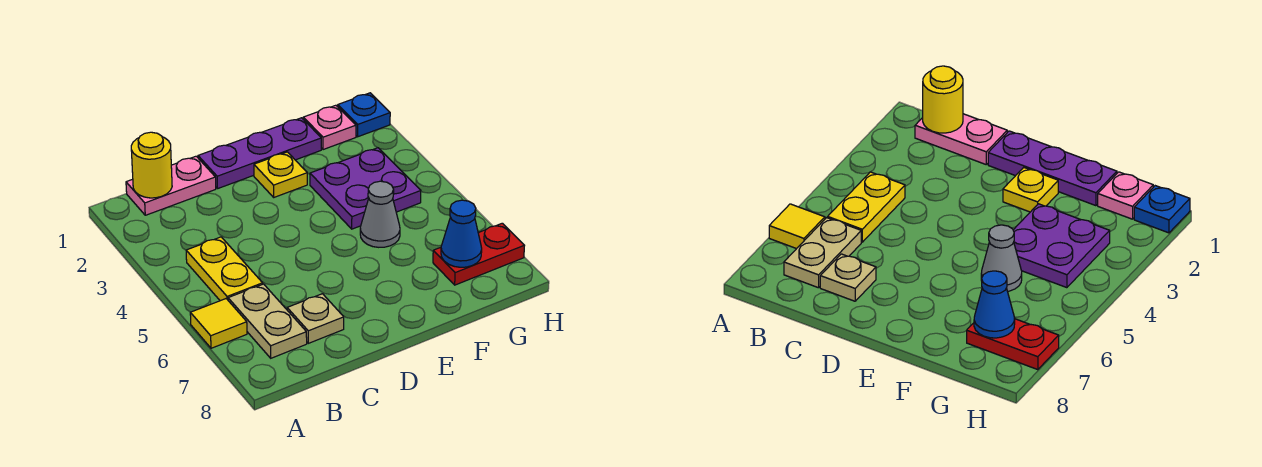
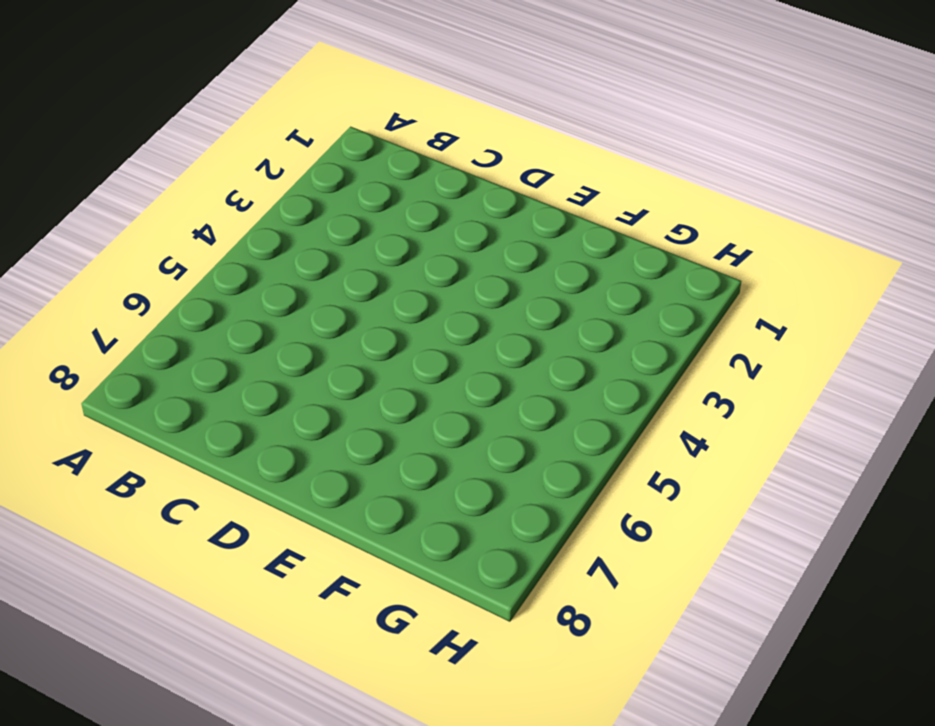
none -> yellow 1x1 tile [190,299,247,348]
none -> pink 1x2 plate [126,156,216,215]
none -> yellow 1x2 plate [186,237,263,301]

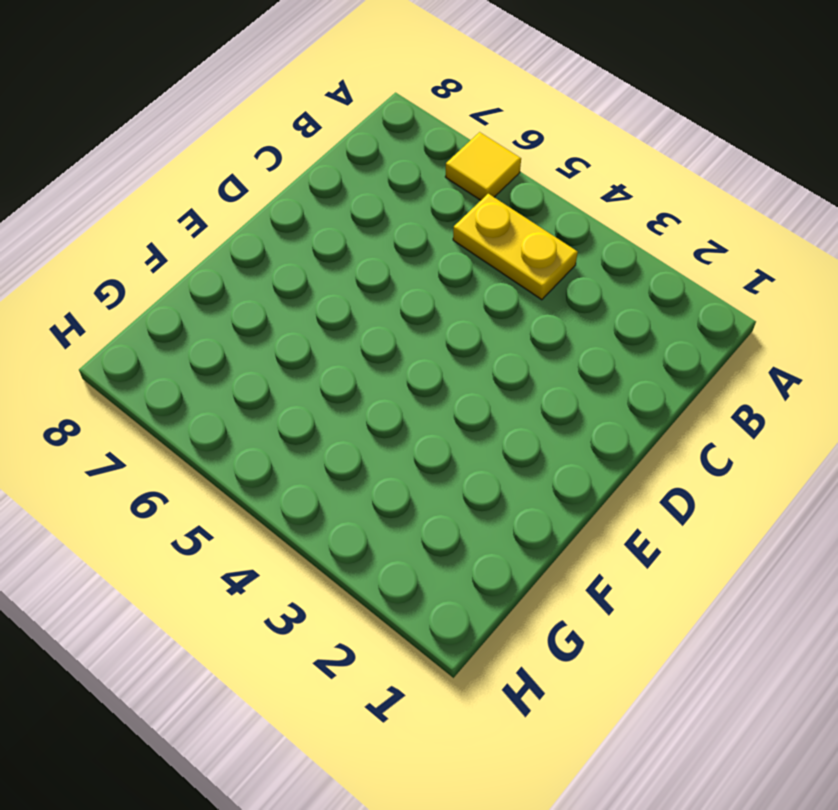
none -> pink 1x2 plate [126,156,216,215]
none -> tan 1x2 plate [228,284,307,358]
none -> tan 1x1 plate [287,294,344,343]

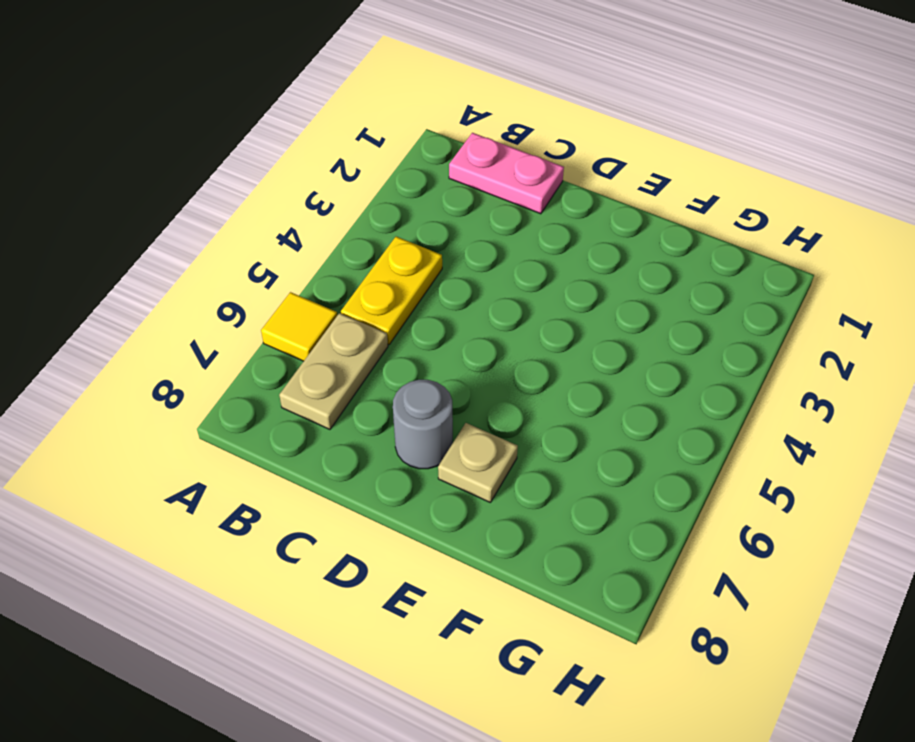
grey 1x1 round brick [393,380,453,469] -> none
tan 1x1 plate [438,423,518,503] -> tan 1x1 plate moved to [287,294,344,343]
none -> purple 1x3 plate [198,118,321,188]
none -> yellow 1x1 plate [254,152,307,197]
none -> purple 2x2 plate [310,148,421,229]

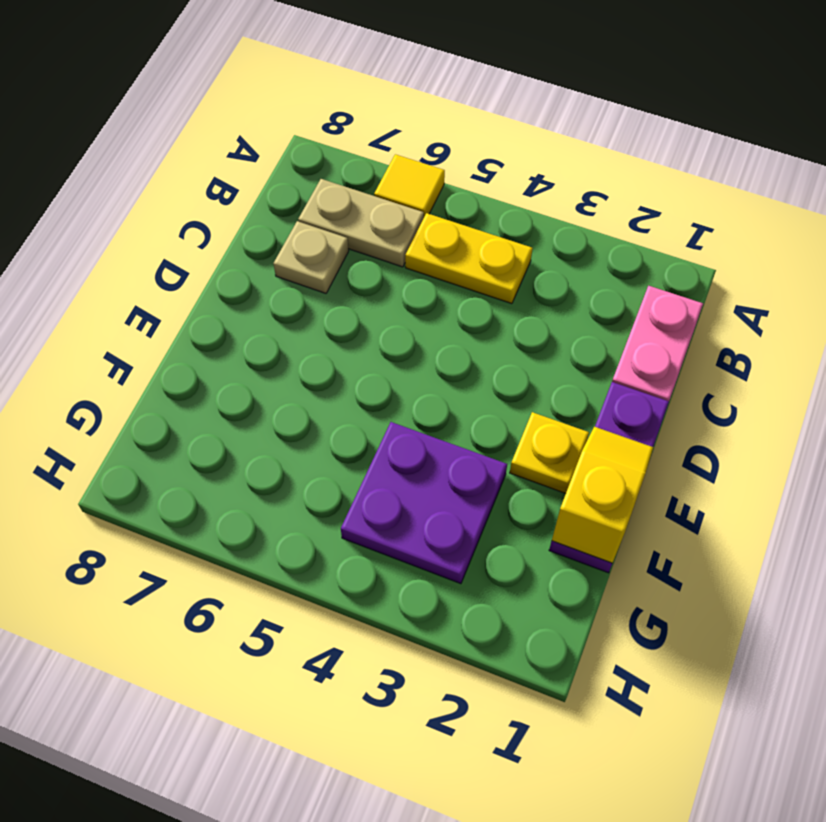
yellow 1x2 slope [552,427,653,563] -> none
none -> grey 1x1 cone [360,181,400,247]
none -> pink 1x1 plate [303,105,356,150]
none -> red 1x2 plate [433,223,525,285]

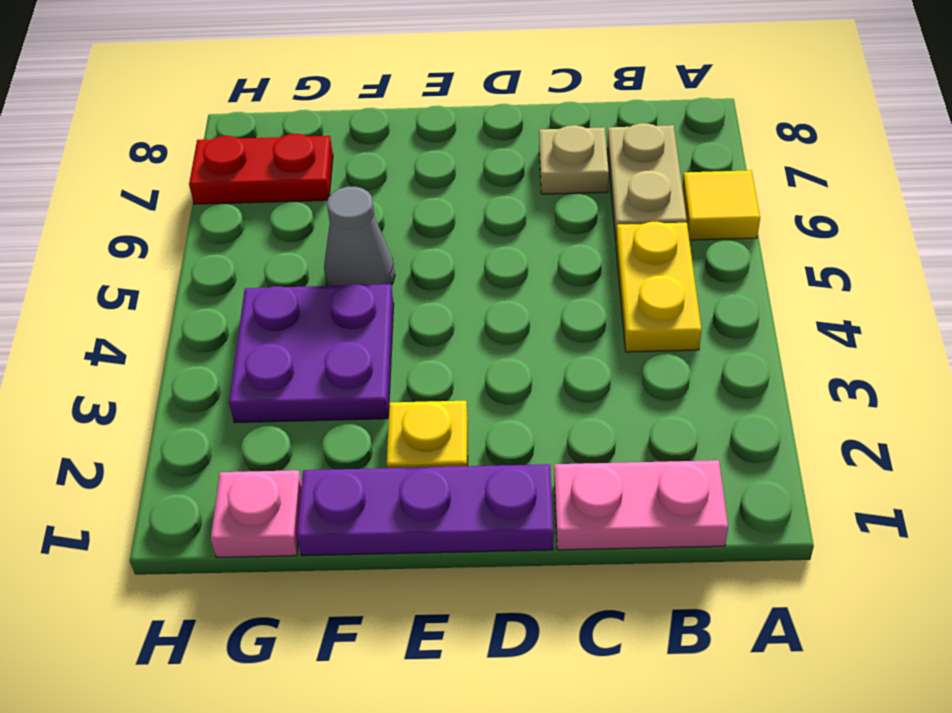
none -> blue 1x1 plate [338,93,390,137]
none -> yellow 1x1 round brick [131,132,172,198]
none -> blue 1x1 cone [441,200,482,267]

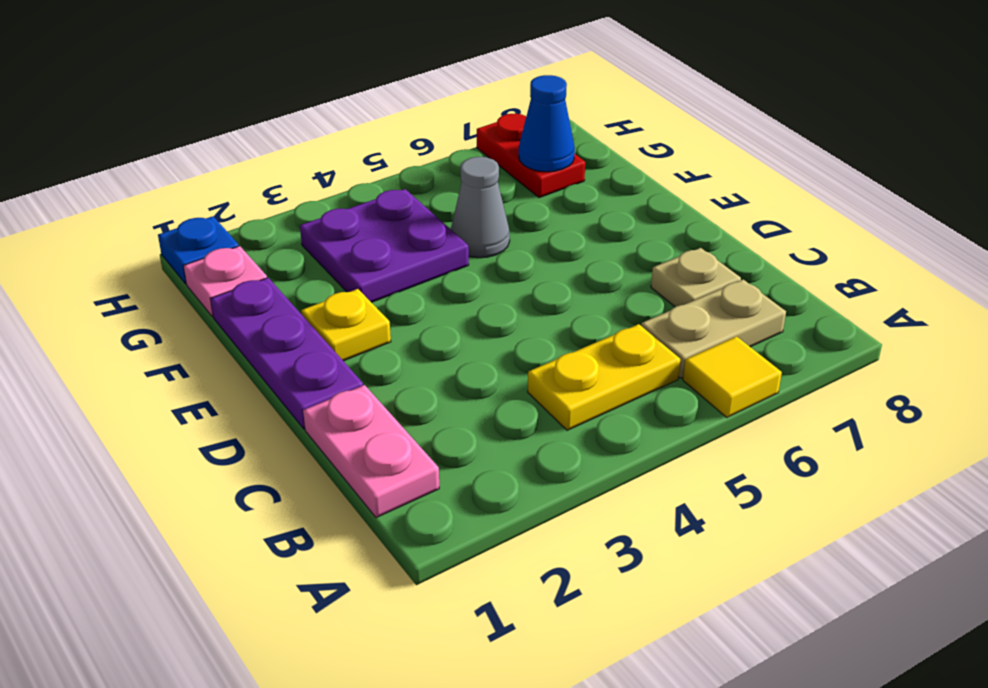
none -> yellow 1x1 round brick [131,132,172,198]

